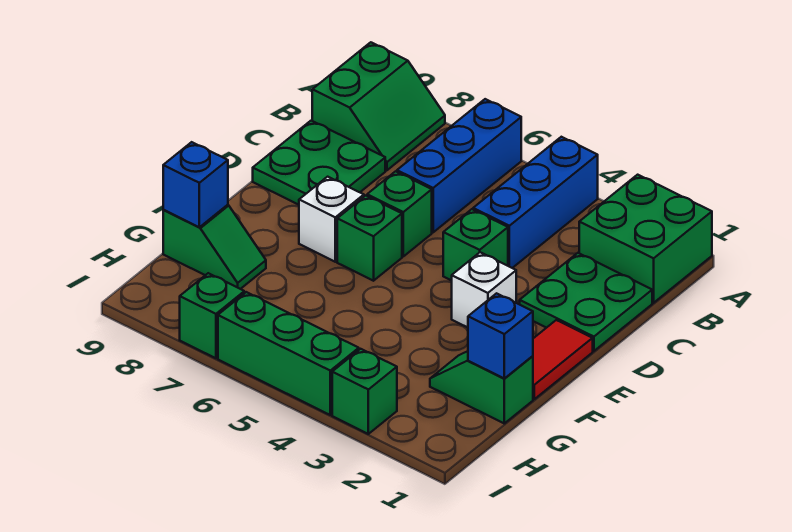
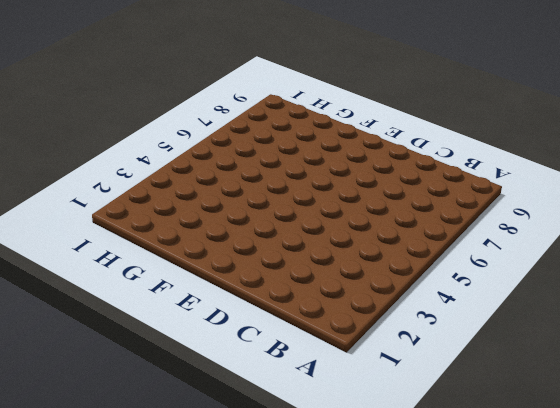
none -> green 2x2 brick [579,175,712,303]
none -> blue 1x3 brick [473,137,598,268]
none -> blue 1x3 brick [397,99,521,232]

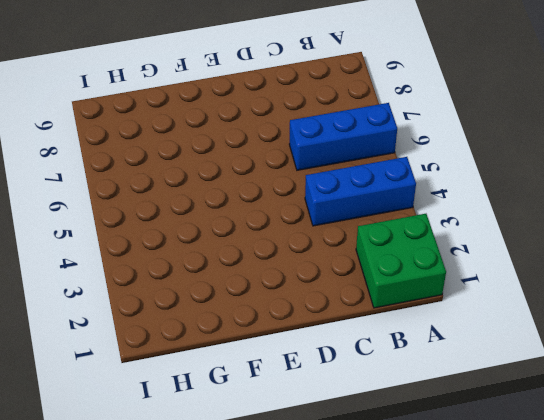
none -> green 2x2 slope [312,42,445,170]
none -> green 2x2 plate [520,253,652,351]
none -> green 2x2 plate [253,121,385,205]

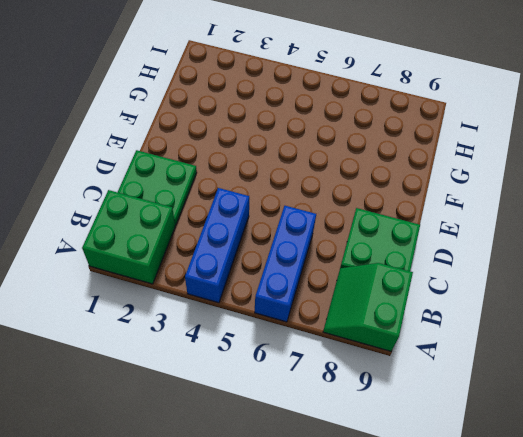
none -> green 1x1 brick [443,209,508,281]
none -> green 1x1 brick [367,171,432,256]
none -> red 1x2 tile [533,320,593,399]

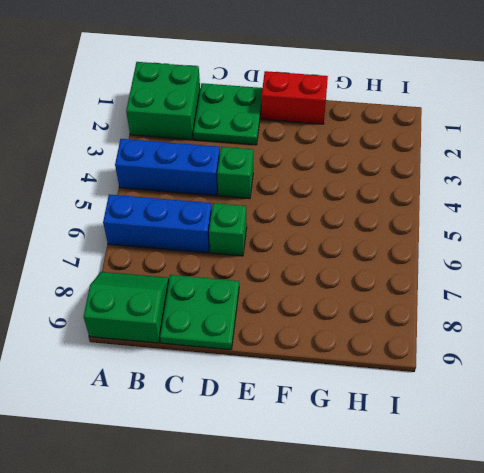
red 1x2 brick [261,71,328,124] -> red 1x2 tile [533,320,593,399]
none -> white 1x1 brick [452,252,516,327]
none -> green 1x1 brick [337,196,402,281]
none -> white 1x1 brick [299,177,364,262]

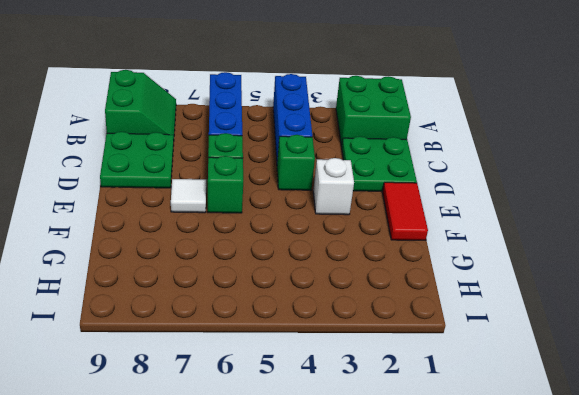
white 1x1 tile [171,179,206,213] -> white 1x1 brick [299,177,364,262]
none -> green 1x2 slope [430,351,533,423]
none -> green 1x2 slope [163,205,266,289]
none -> green 1x1 brick [332,349,397,434]

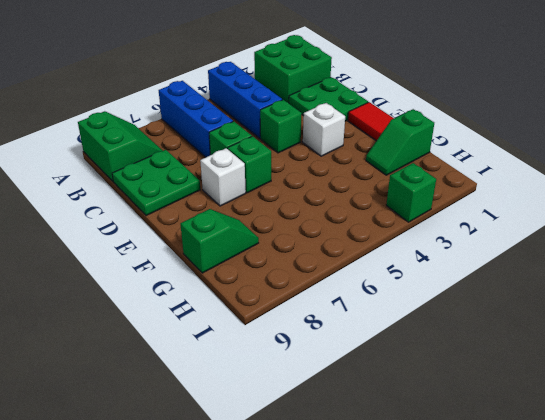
none -> green 1x3 brick [218,292,359,415]
none -> green 1x1 brick [180,273,244,358]
none -> blue 1x1 brick [468,293,533,378]

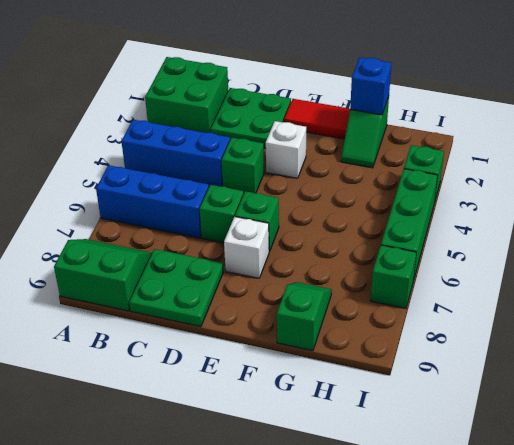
none -> blue 1x1 brick [163,142,228,227]

